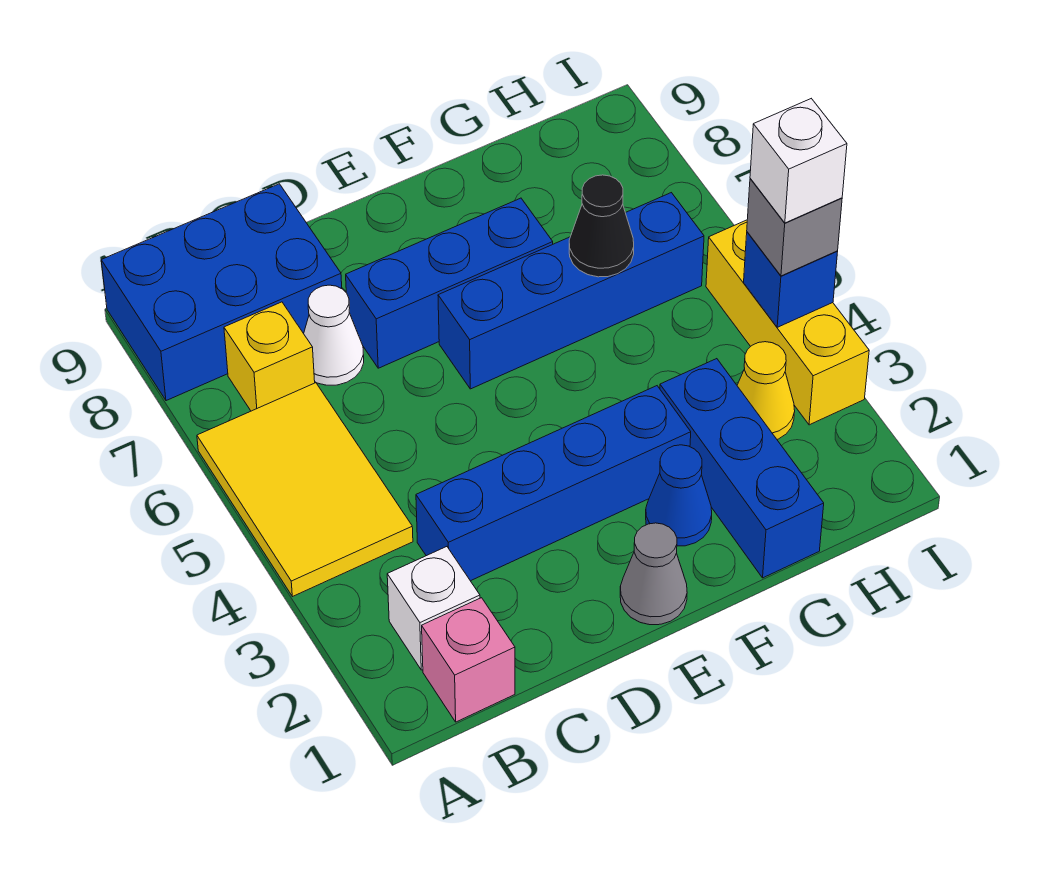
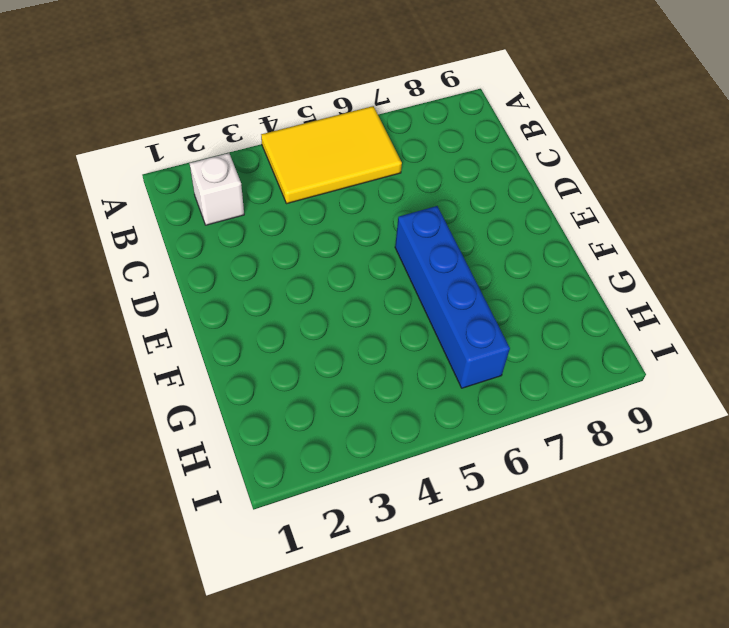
none -> blue 2x3 brick [101,184,342,401]
none -> pink 1x1 brick [422,598,515,722]
none -> yellow 1x1 brick [224,302,315,411]

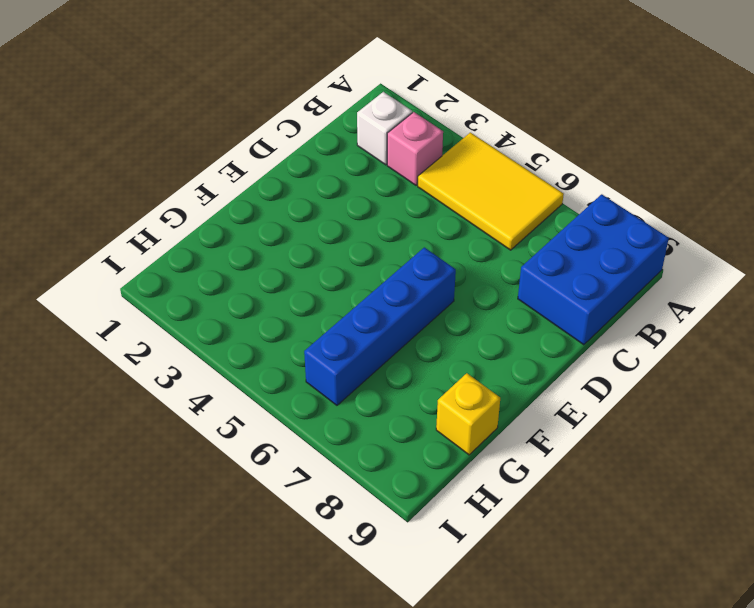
pink 1x1 brick [387,112,443,185] -> pink 1x1 brick moved to [422,598,515,722]
yellow 1x1 brick [436,373,500,455] -> yellow 1x1 brick moved to [224,302,315,411]
none -> blue 1x4 brick [416,386,691,581]
none -> white 1x1 cone [304,285,364,385]
none -> blue 1x3 brick [346,198,553,368]

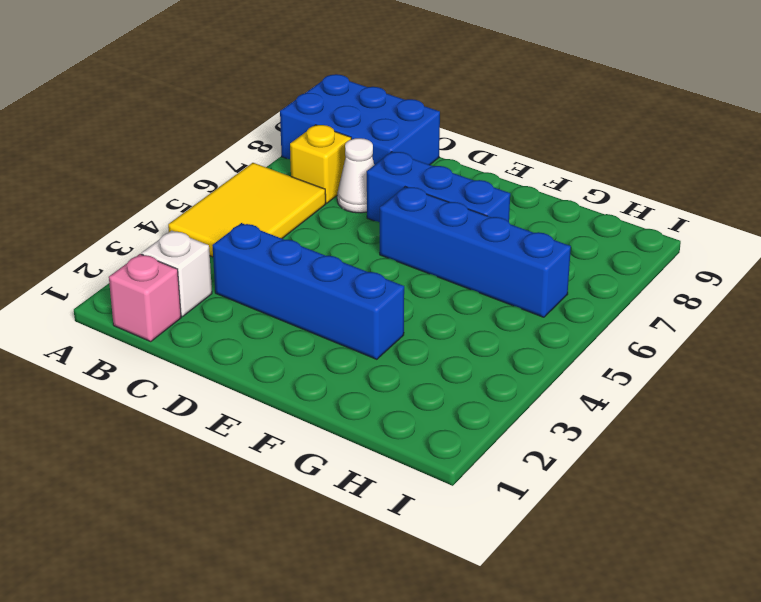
none -> grey 1x1 cone [620,523,687,625]
none -> blue 1x1 cone [646,445,712,546]
none -> blue 1x3 brick [660,359,824,578]

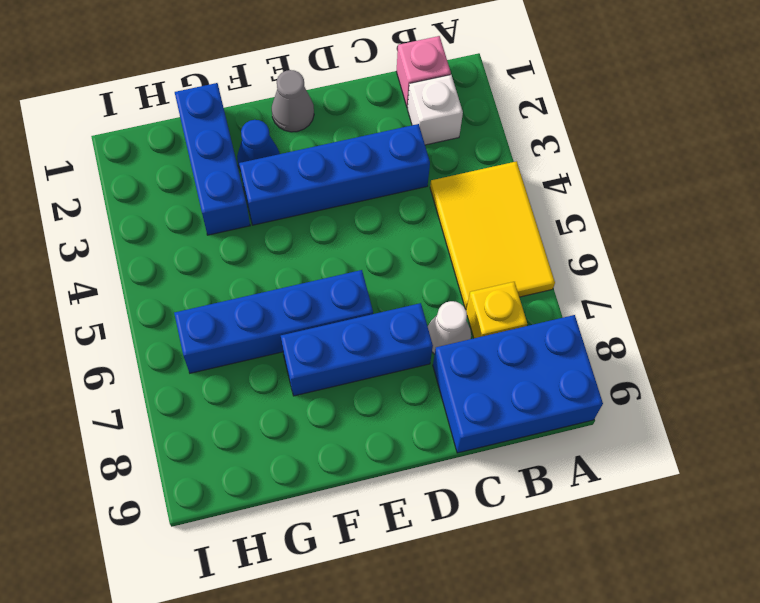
none -> yellow 1x1 cone [737,342,795,439]
none -> yellow 1x3 brick [706,220,869,425]
none -> black 1x1 cone [569,175,634,277]

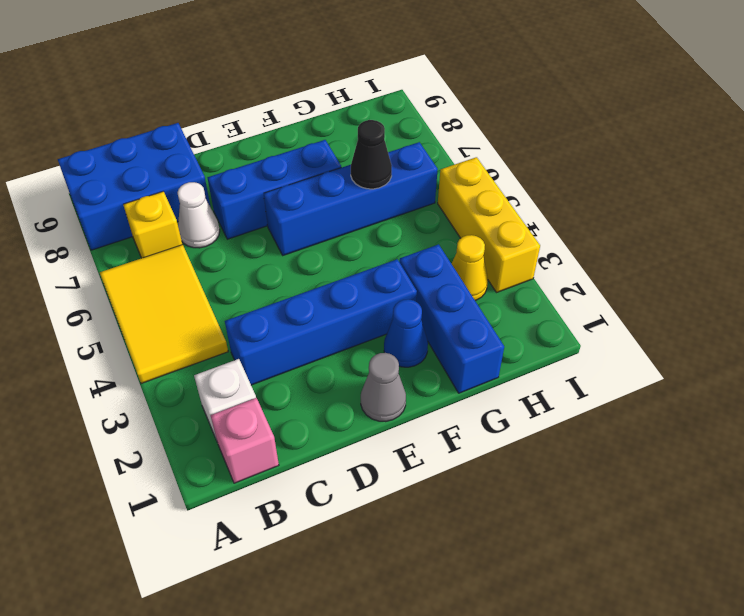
none -> blue 1x1 brick [744,232,838,327]
none -> grey 1x1 brick [747,179,842,276]
none -> white 1x1 brick [750,99,847,223]

